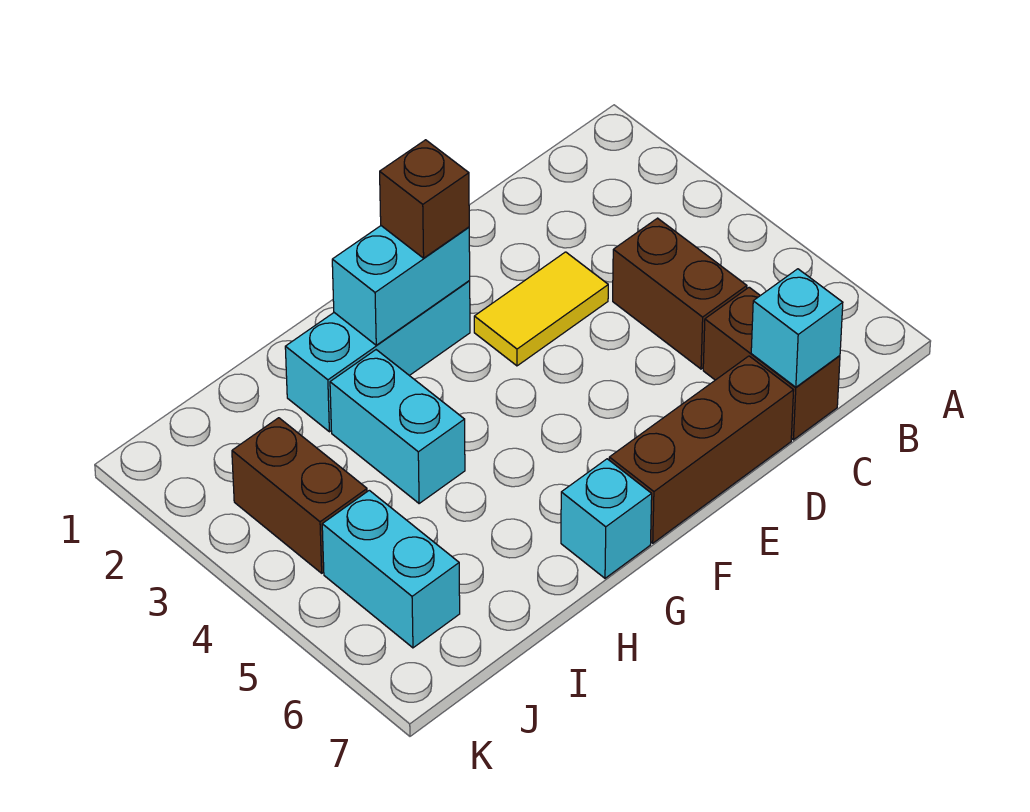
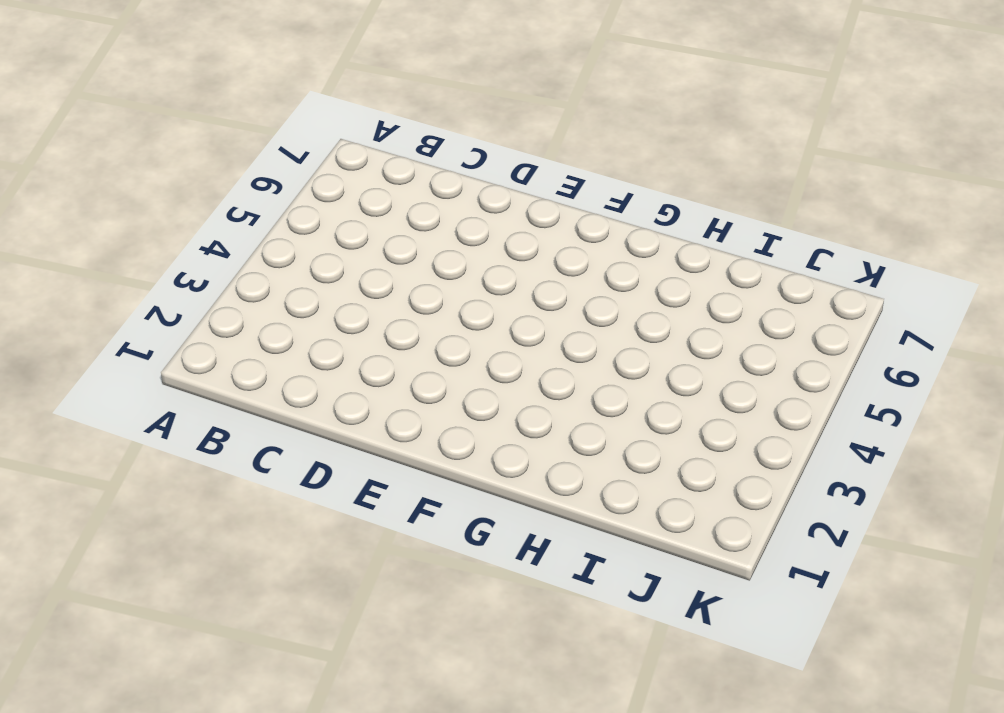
none -> brown 1x2 brick [613,218,747,369]
none -> brown 1x2 brick [703,287,840,440]
none -> yellow 1x2 tile [474,252,608,366]

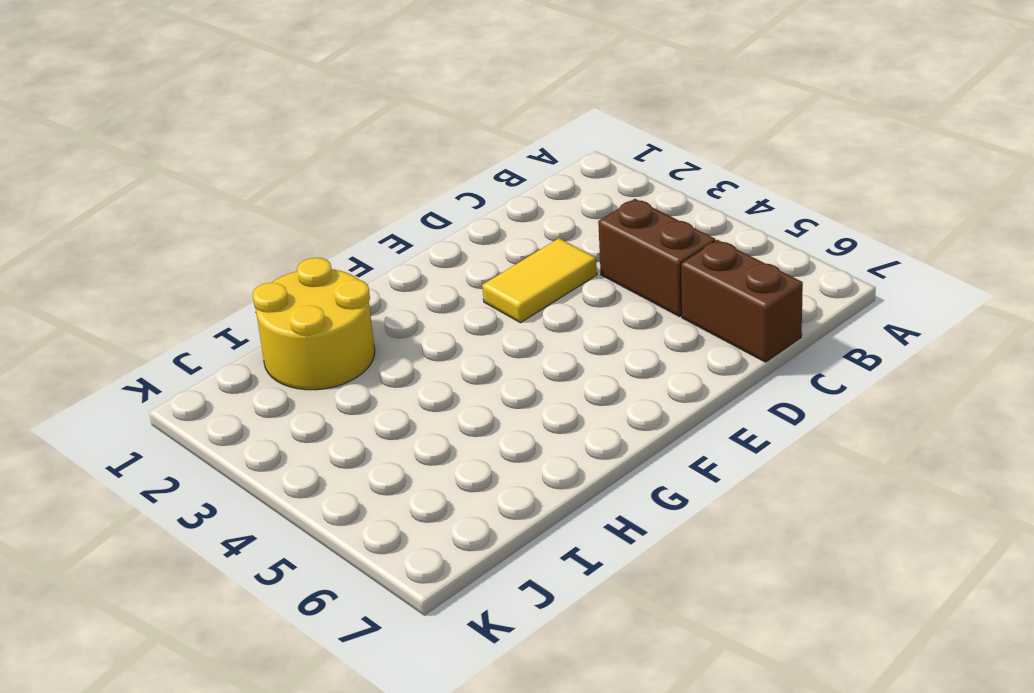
yellow 2x2 round brick [253,258,375,390] -> cyan 1x3 brick [285,281,470,432]
none -> brown 1x3 brick [609,356,794,543]
none -> cyan 1x1 brick [561,459,652,578]
none -> cyan 1x2 brick [330,350,465,503]

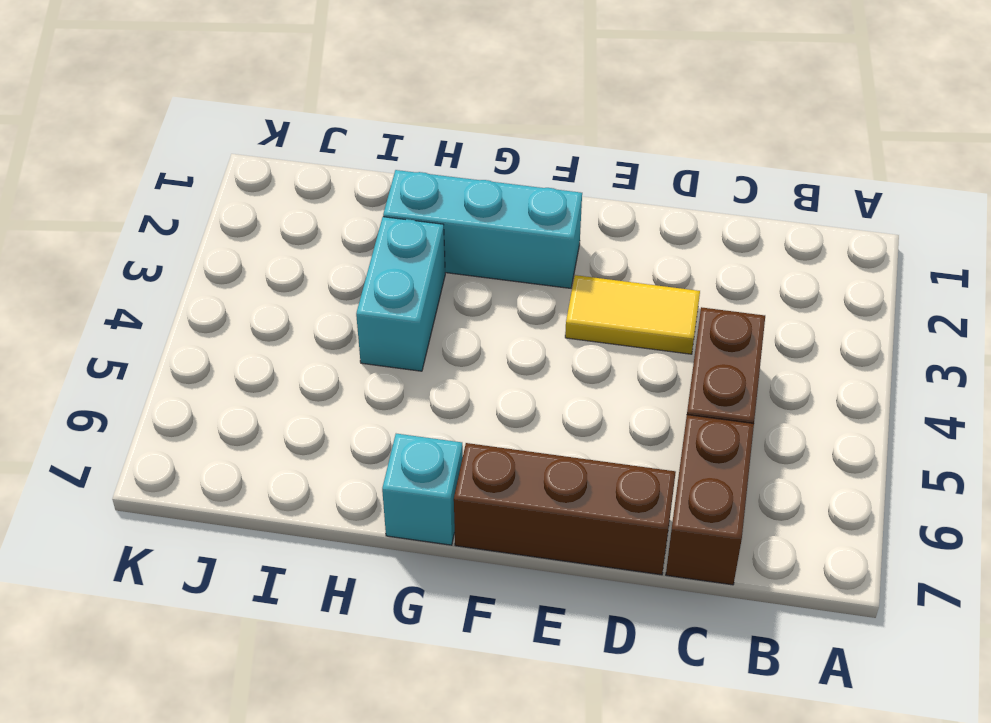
none -> brown 1x2 brick [232,418,367,573]
none -> cyan 1x2 brick [322,490,460,648]
none -> cyan 1x1 brick [751,269,843,387]

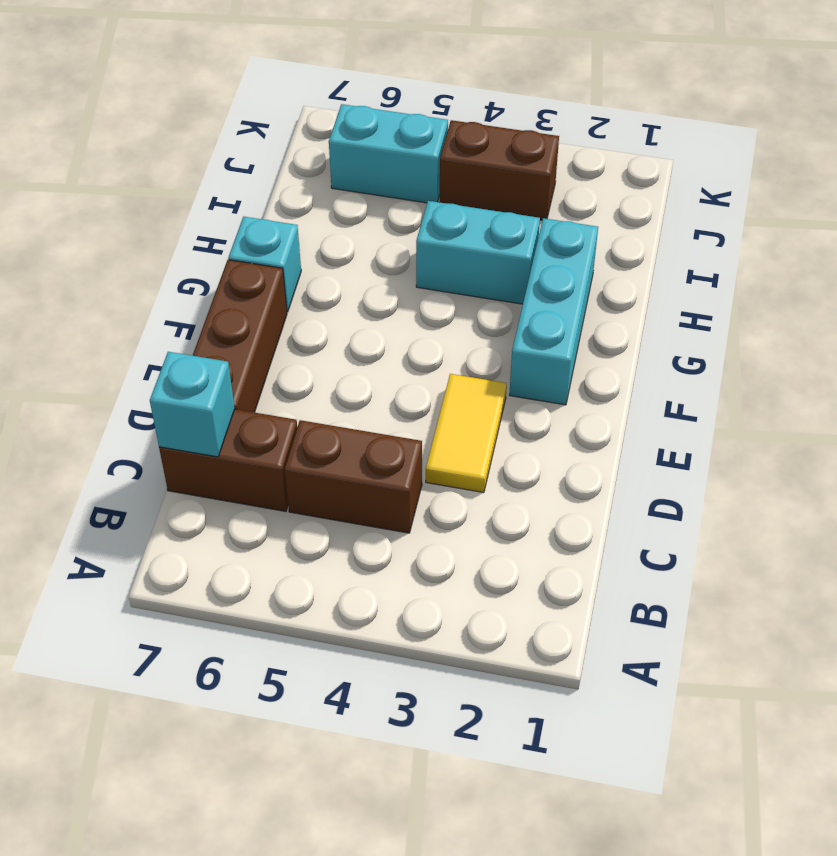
none -> cyan 1x2 brick [332,226,470,345]
none -> brown 1x1 brick [380,140,469,258]

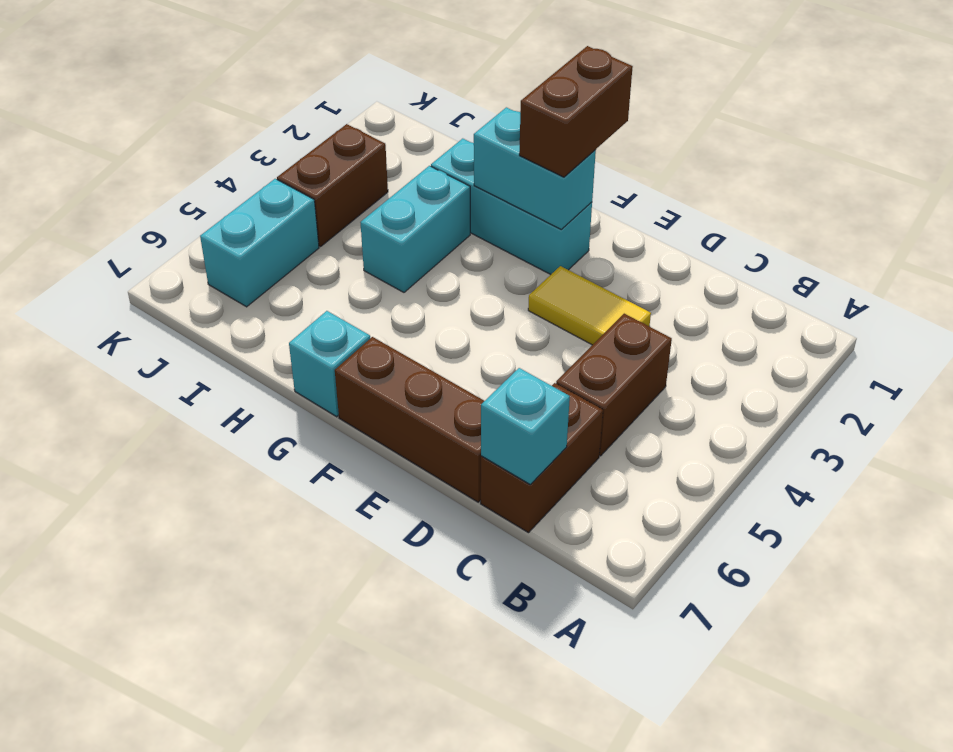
brown 1x2 brick [519,46,633,177] -> brown 1x1 brick [380,140,469,258]

